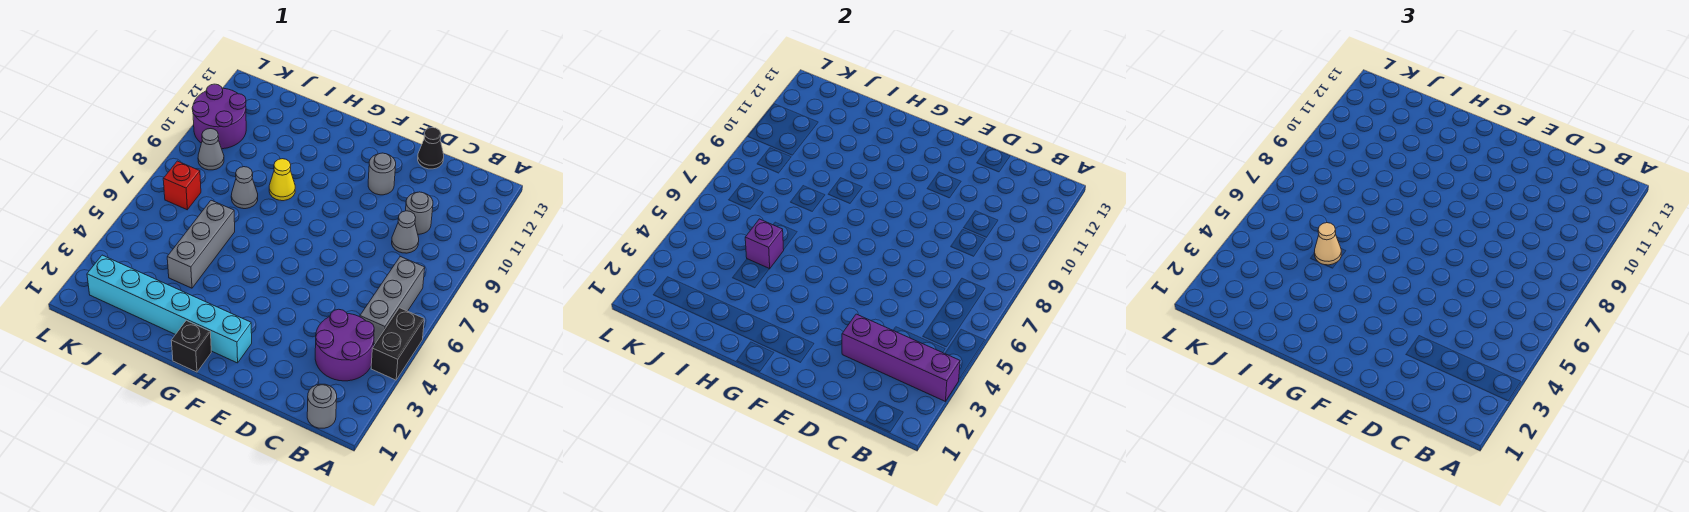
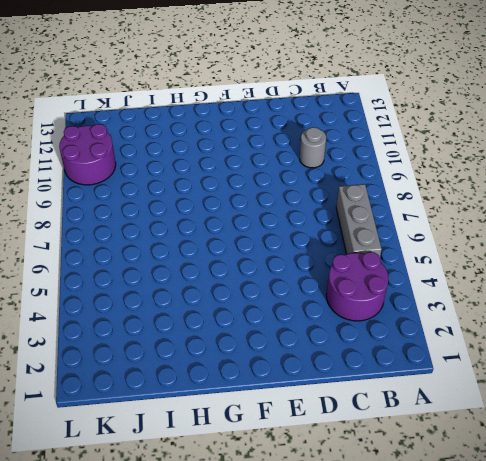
none -> black 1x2 brick [371,308,424,380]
none -> grey 1x1 round brick [307,384,337,428]
none -> grey 1x1 cone [392,211,419,253]

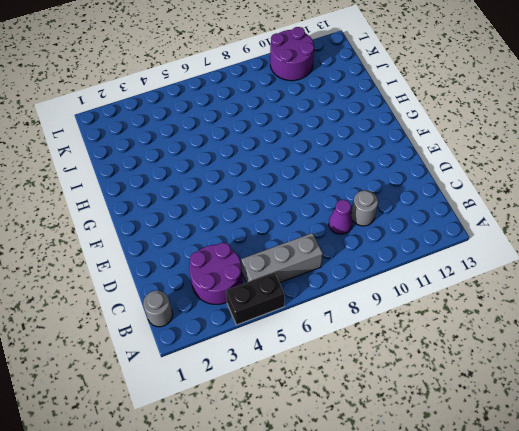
purple 1x1 cone [329,200,353,234] -> grey 1x1 cone [392,211,419,253]
none -> black 1x1 cone [418,128,444,169]
none -> grey 1x1 round brick [368,153,396,195]
none -> cyan 1x6 brick [87,255,252,363]

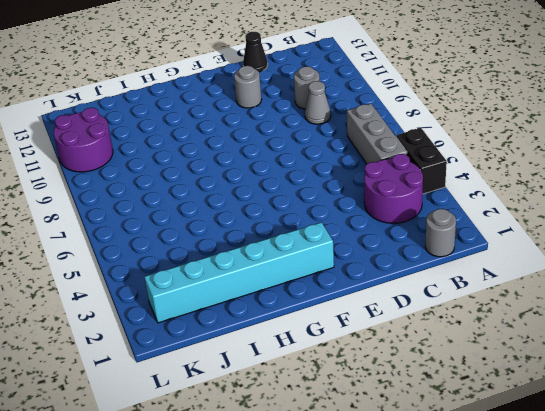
none -> black 1x1 brick [171,320,211,372]
none -> yellow 1x1 cone [269,159,295,201]
none -> grey 1x3 brick [167,200,235,288]

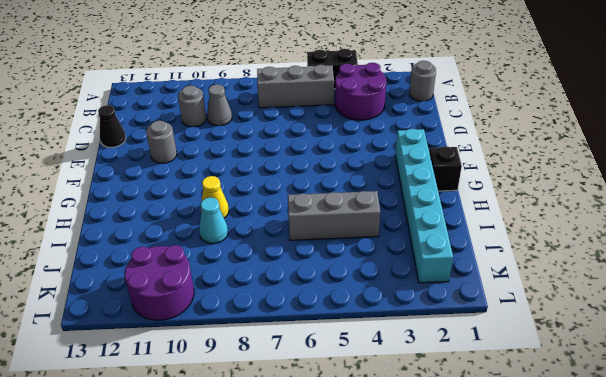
cyan 1x1 cone [199,197,228,244] -> none
none -> grey 1x1 cone [231,167,258,209]
none -> red 1x1 brick [163,161,201,210]
none -> grey 1x1 cone [198,129,224,170]

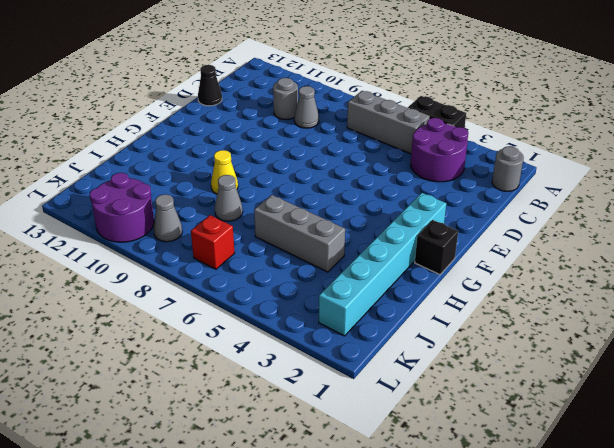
none -> grey 1x1 round brick [368,153,396,195]
none -> purple 1x4 brick [842,314,960,401]
none -> purple 1x1 brick [745,219,784,269]

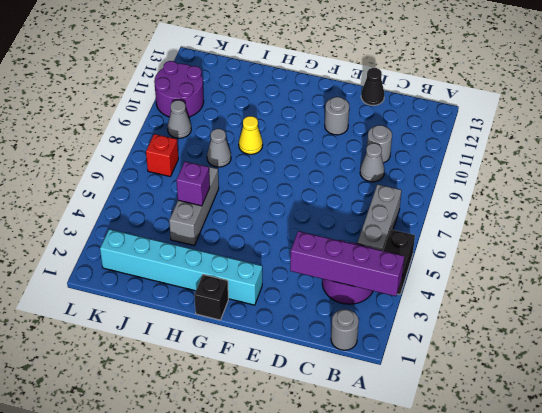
none -> tan 1x1 cone [1314,222,1341,265]

